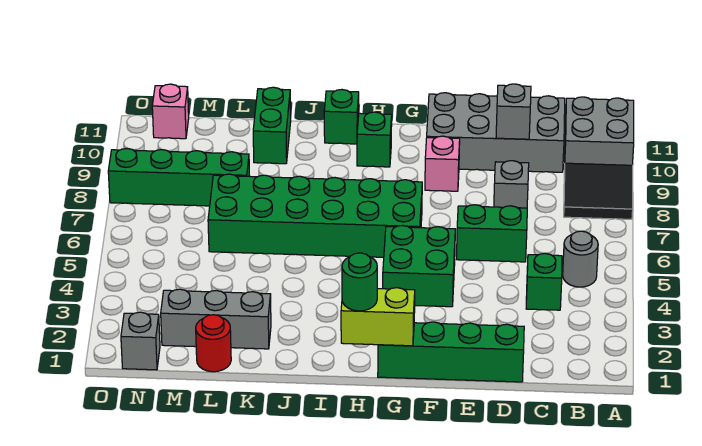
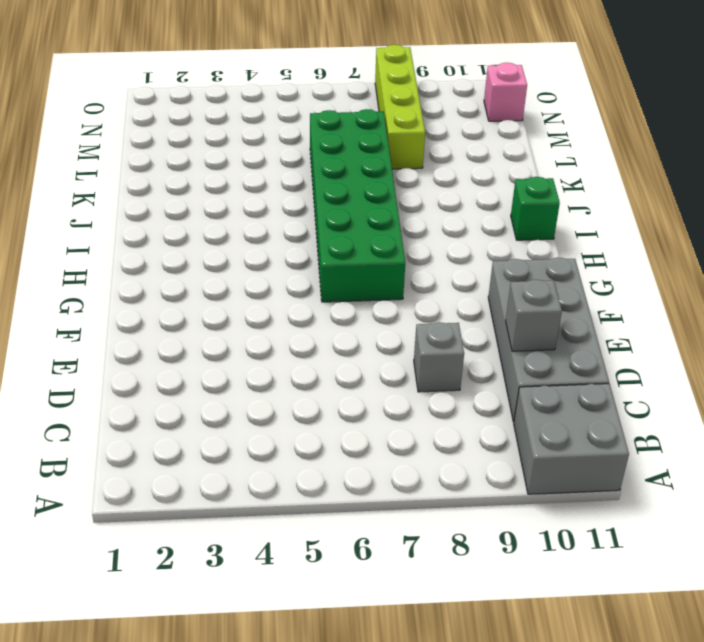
lime 1x4 brick [375,45,425,169] -> green 1x4 brick [108,148,249,206]
none -> black 2x2 tile [564,163,633,219]
none -> grey 1x1 round brick [563,231,598,287]
none -> green 1x1 brick [526,254,562,310]

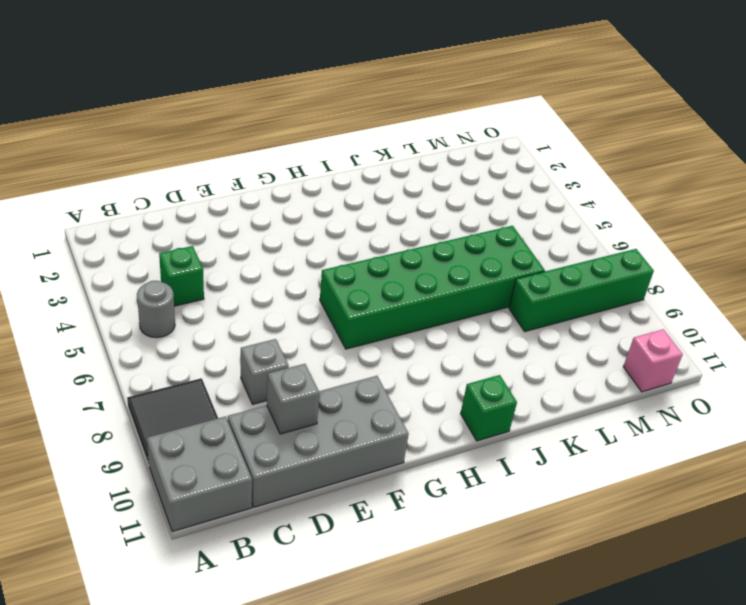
none -> green 1x4 brick [378,322,524,382]
none -> green 1x2 brick [457,205,527,262]
none -> green 2x2 brick [383,226,455,307]

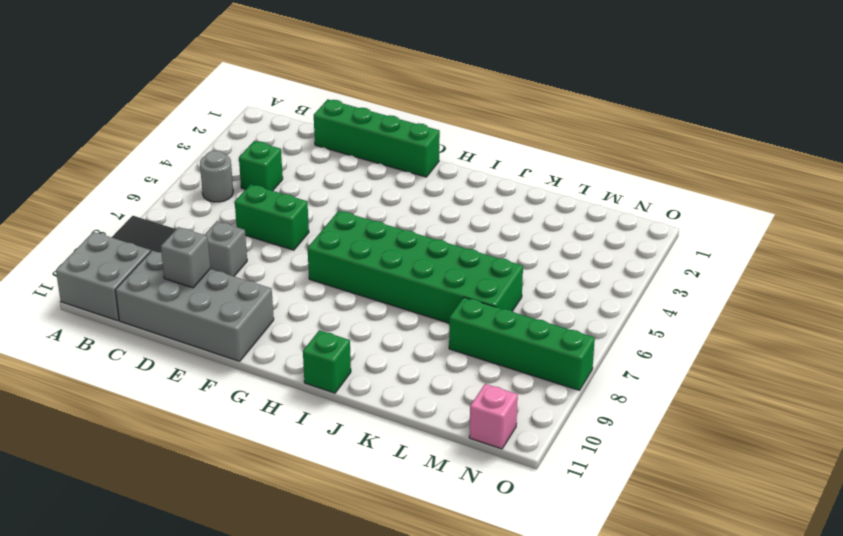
none -> green 2x2 brick [383,226,455,307]
none -> pink 1x1 brick [425,136,460,191]
none -> green 1x1 brick [357,112,392,167]

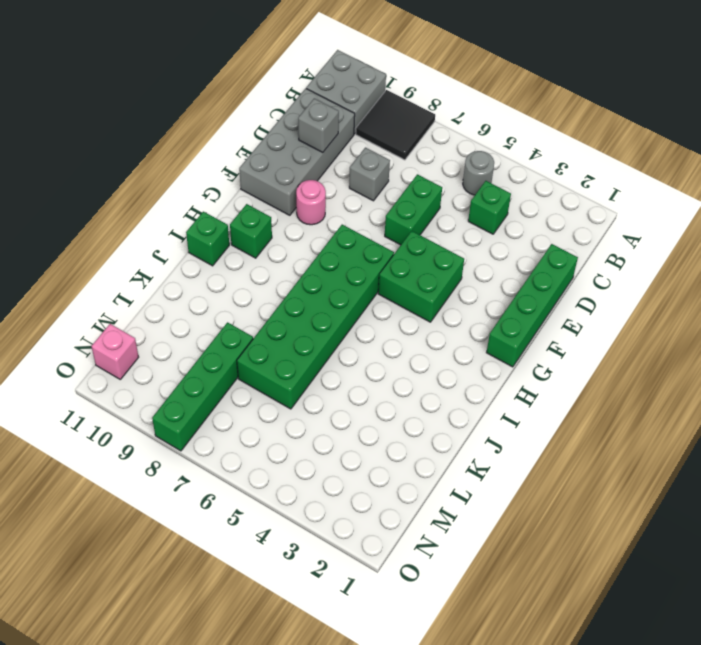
pink 1x1 round brick [296,180,326,225] -> pink 1x1 brick [425,136,460,191]
none -> grey 1x3 brick [161,289,271,349]
none -> green 1x2 brick [253,87,291,164]
none -> red 1x1 round brick [196,315,231,372]

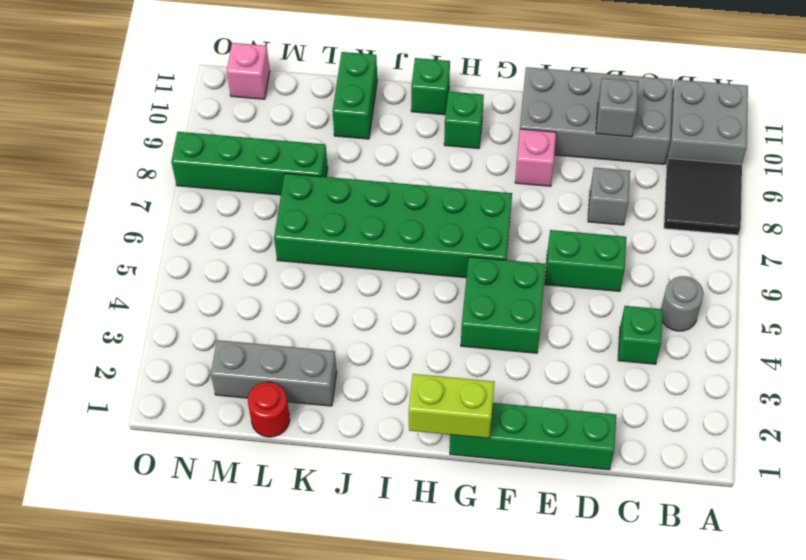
none -> grey 1x1 brick [121,312,160,370]
none -> green 1x1 round brick [342,253,377,311]

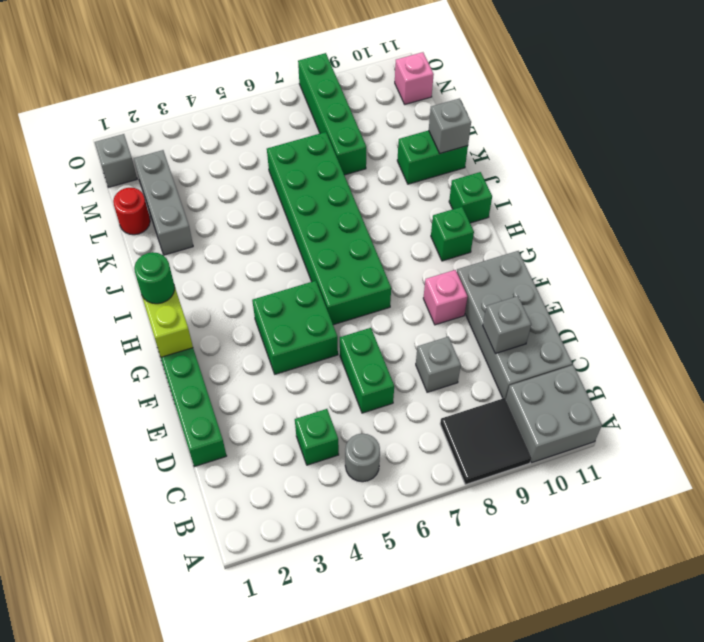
grey 1x1 brick [429,98,471,153] -> none

